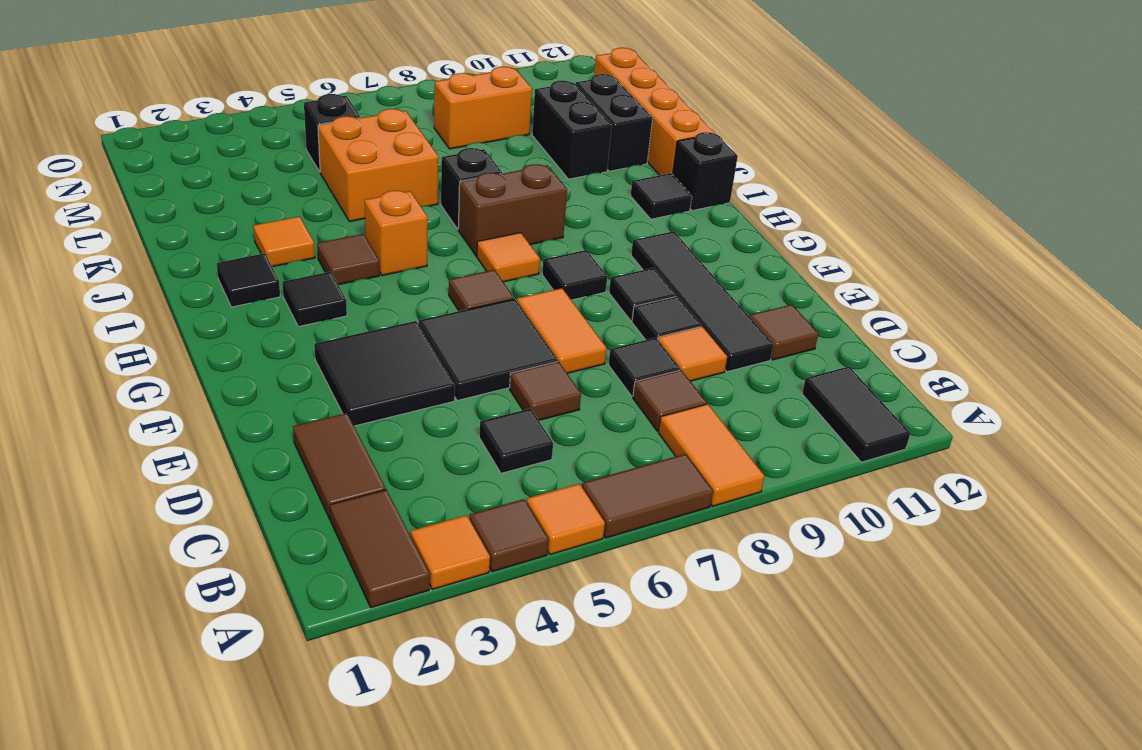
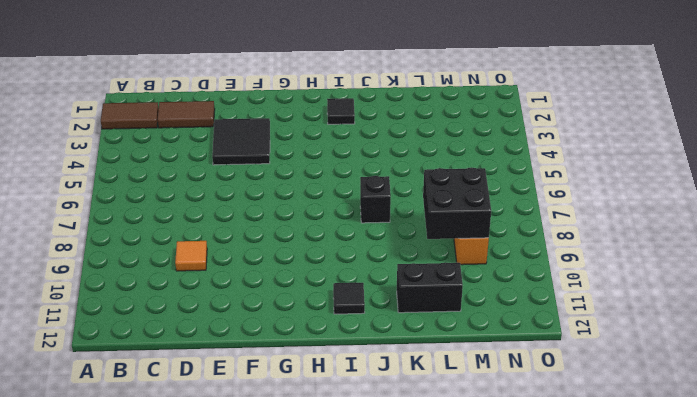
black 2x2 brick [423,167,491,239] -> none
none -> orange 1x1 tile [411,515,490,590]
none -> brown 1x1 tile [470,499,548,572]
none -> orange 1x1 tile [527,484,605,555]
none -> brown 1x2 tile [582,454,713,538]

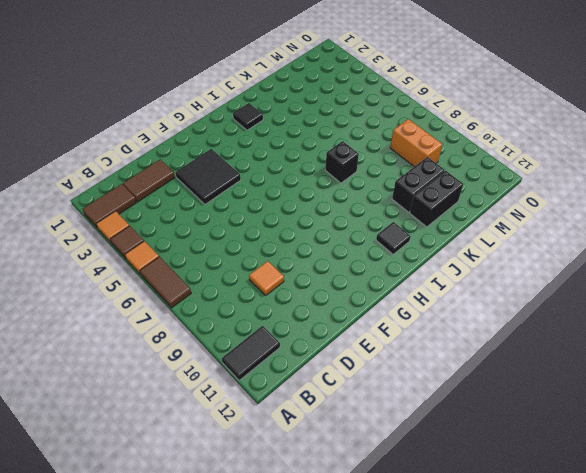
none -> orange 1x2 tile [658,404,765,506]
none -> black 1x1 tile [479,408,553,473]
none -> brown 1x1 tile [633,370,707,431]
none -> brown 1x1 tile [510,361,581,420]

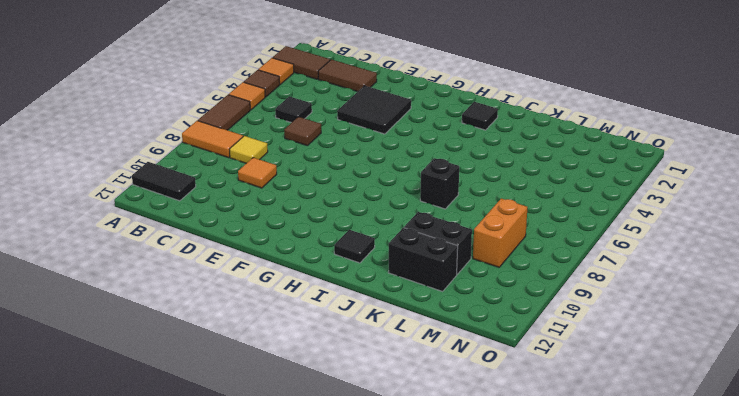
yellow 1x1 tile [230,136,268,163] -> brown 1x1 tile [633,370,707,431]
none -> black 1x1 tile [608,338,680,396]
none -> black 1x4 tile [631,231,773,372]
none -> brown 1x1 tile [750,305,818,360]
none -> black 2x2 tile [418,299,557,401]

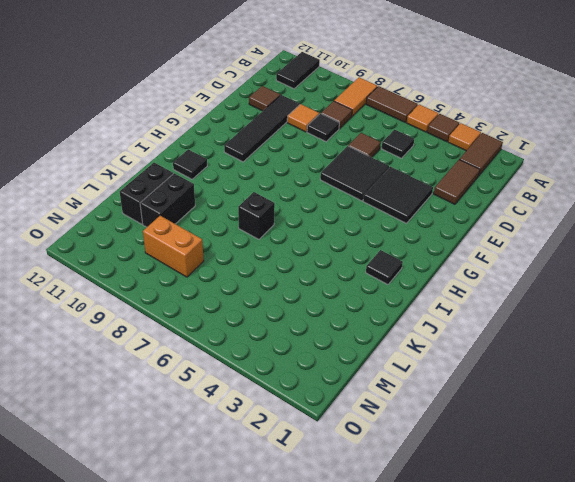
none -> orange 1x2 tile [517,288,607,373]
none -> black 1x1 tile [632,296,701,340]
none -> black 1x1 tile [609,268,676,321]
none -> brown 1x1 tile [449,270,514,311]

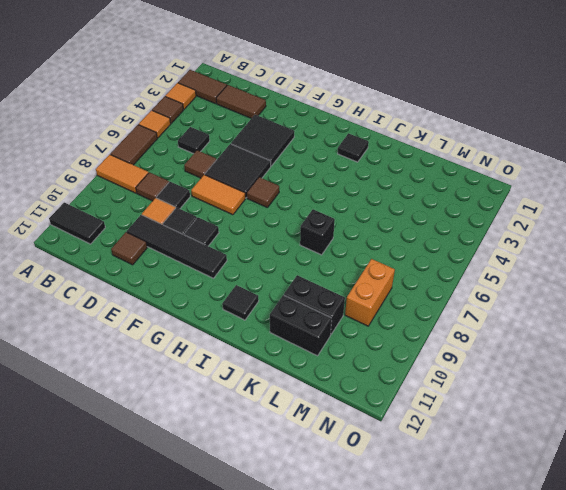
none -> black 1x1 tile [542,250,607,300]
none -> black 1x1 tile [282,272,347,327]
none -> orange 1x1 tile [477,233,540,282]
none -> brown 1x1 tile [317,234,379,285]

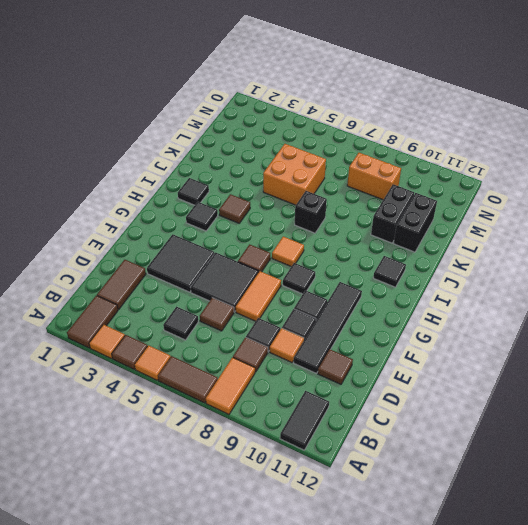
none -> orange 1x1 brick [365,190,428,276]
none -> brown 1x2 brick [458,164,567,256]
none -> black 1x1 brick [673,132,738,211]
none -> orange 1x1 tile [253,217,315,267]

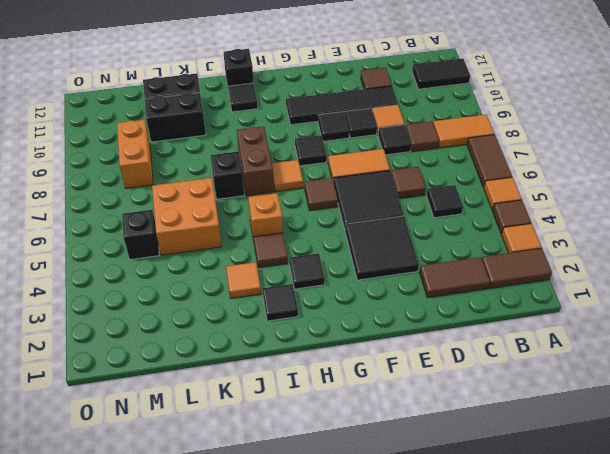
none -> orange 1x4 brick [594,48,715,175]

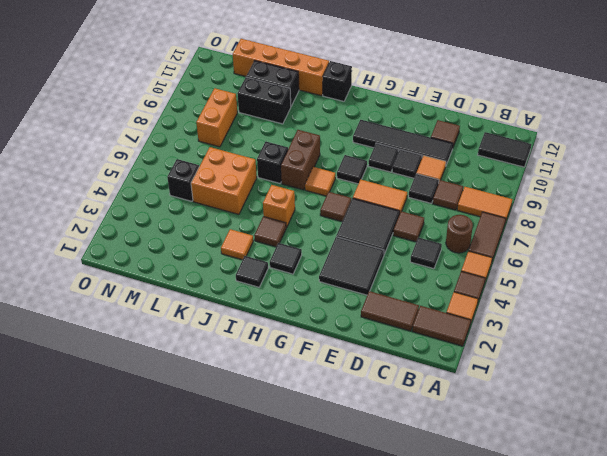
brown 1x1 round brick [446,215,473,253] -> none
none -> black 1x1 tile [630,173,692,219]

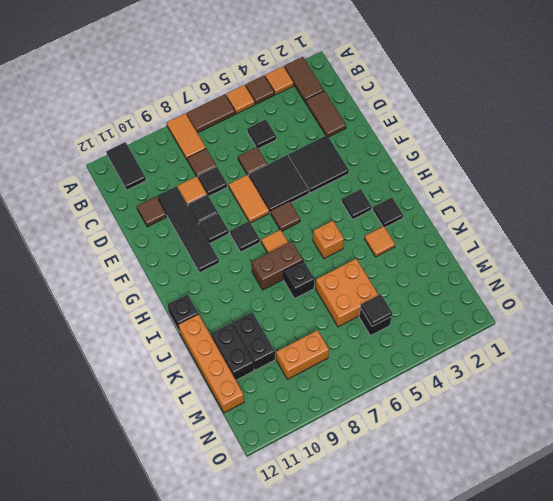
black 1x1 tile [361,294,392,326] -> black 1x1 tile moved to [630,173,692,219]
none -> brown 1x1 tile [317,234,379,285]

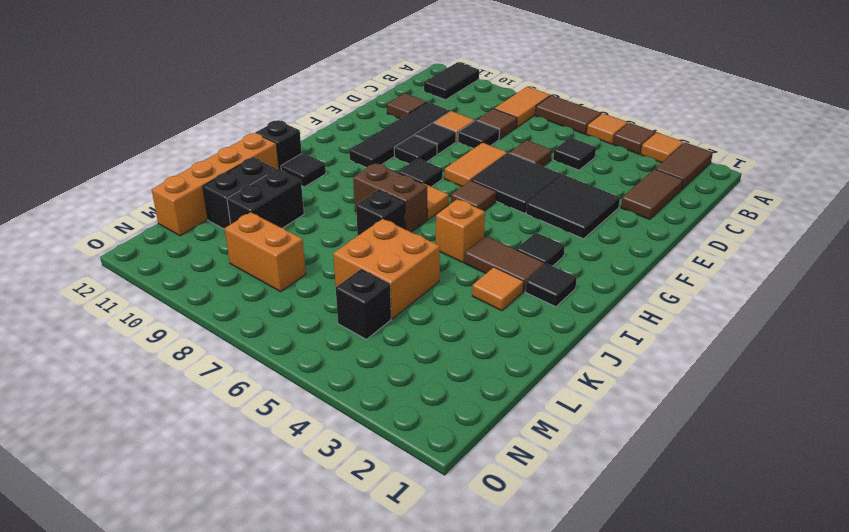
brown 1x2 tile [464,236,545,292] -> brown 1x1 tile [317,234,379,285]

